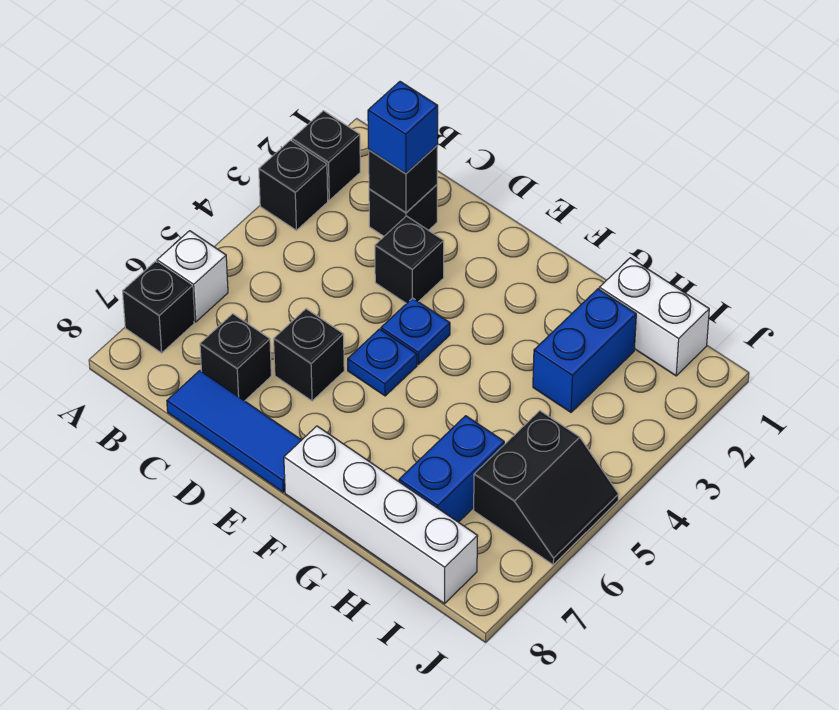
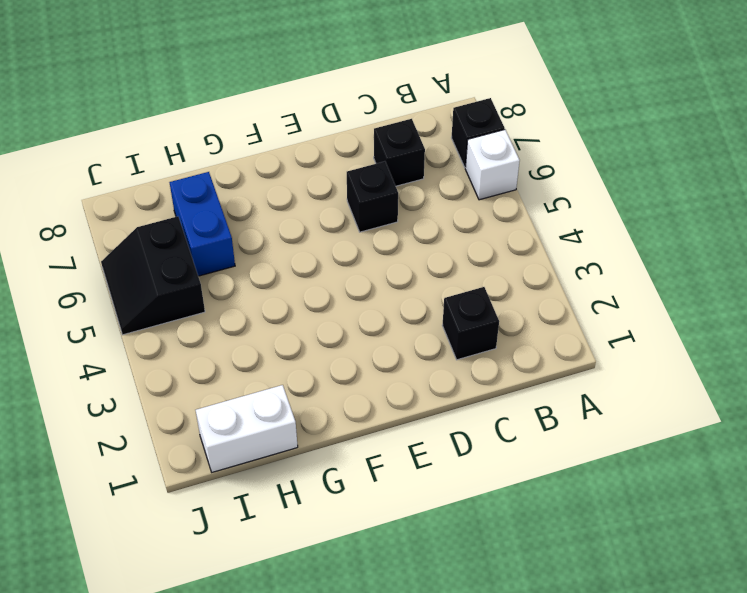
none -> black 1x1 brick [292,111,360,200]
none -> black 1x1 brick [259,140,328,230]
none -> blue 1x3 tile [167,371,301,492]

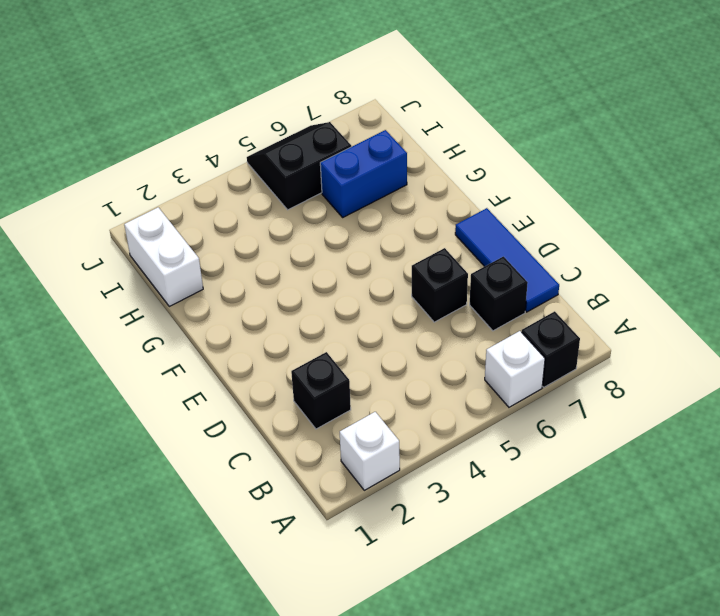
white 1x1 brick [340,412,400,490] -> black 1x1 brick [292,111,360,200]
none -> black 1x1 brick [259,140,328,230]
none -> black 1x1 brick [375,216,444,304]
none -> blue 1x1 plate [381,298,450,364]

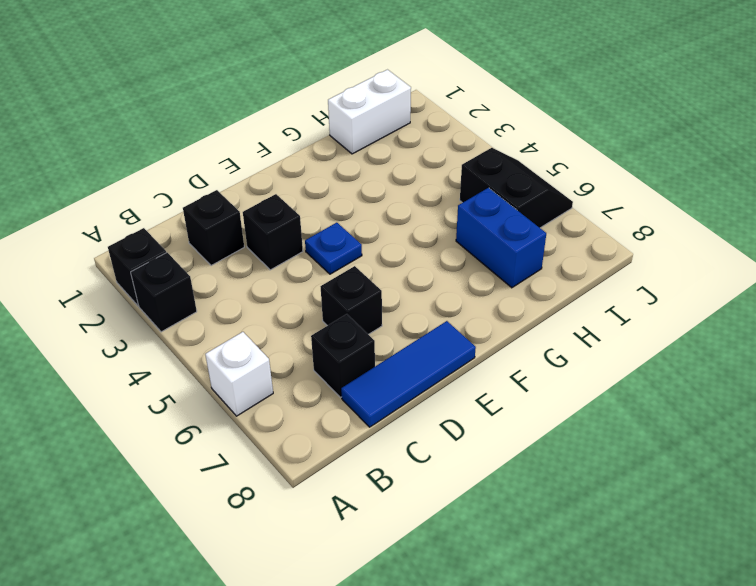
none -> black 1x1 brick [123,261,194,353]
none -> blue 1x1 plate [348,329,417,396]
none -> white 1x4 brick [284,426,478,604]

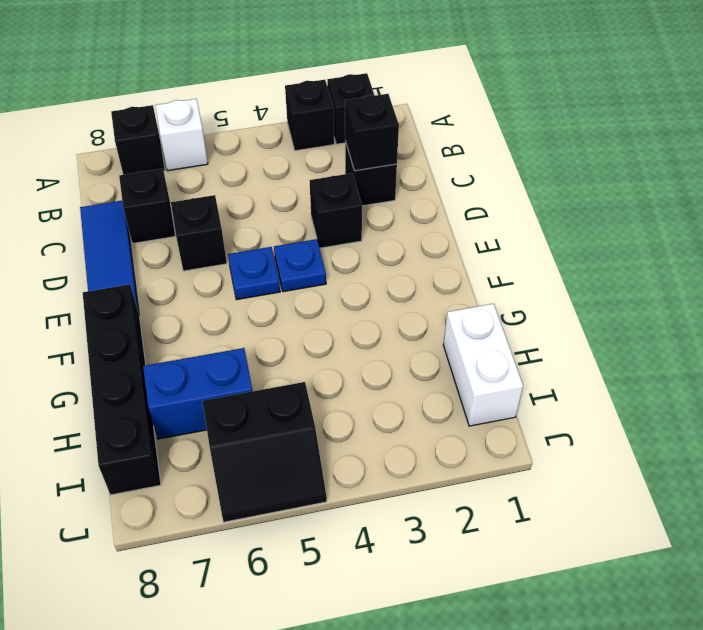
black 1x4 brick [83,284,161,495] -> white 1x4 brick [284,426,478,604]
none -> blue 1x2 brick [533,289,636,412]
none -> blue 1x1 brick [368,82,438,174]

